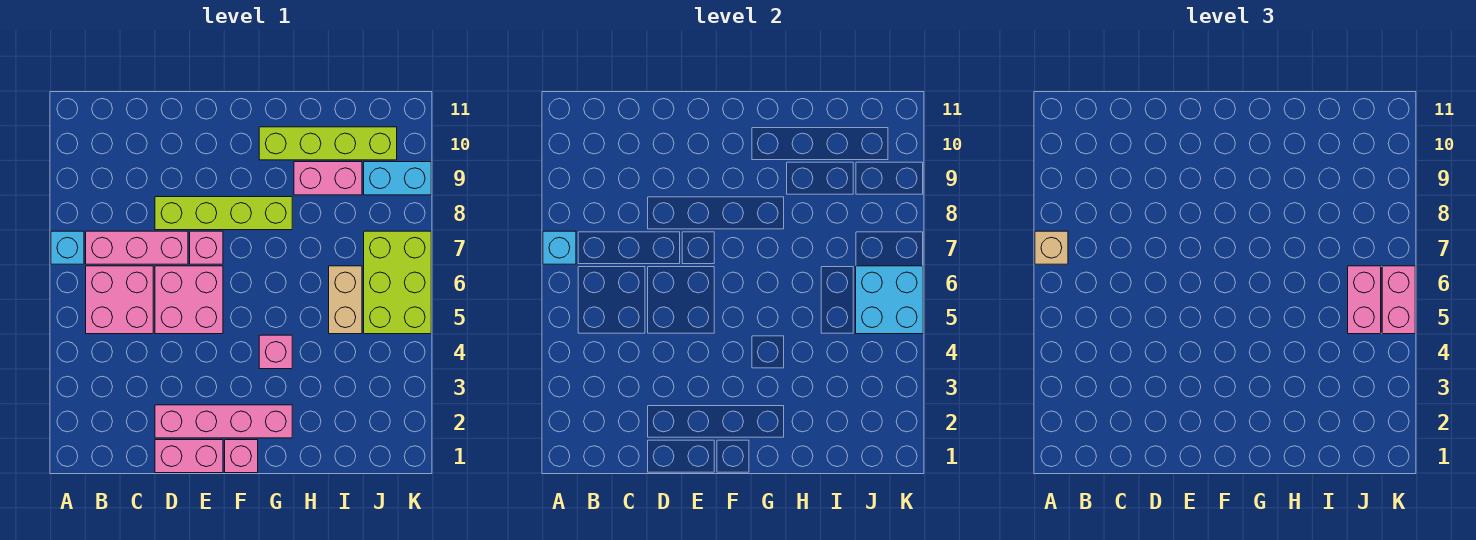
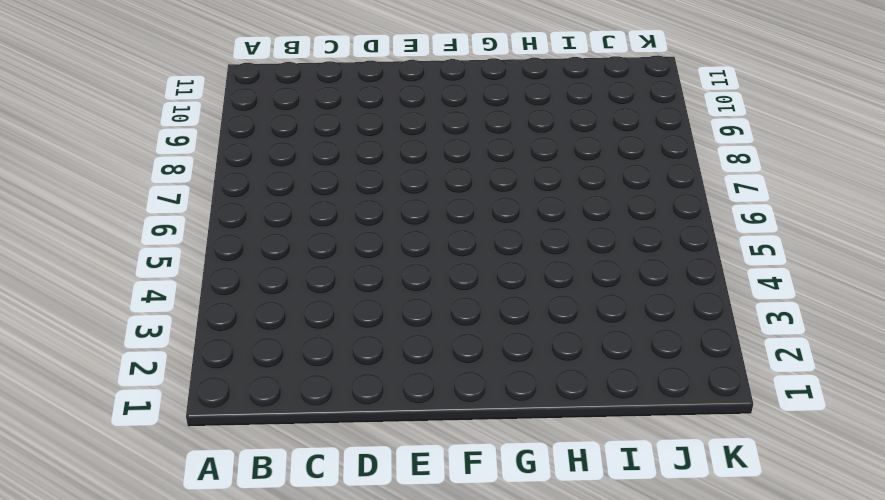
none -> cyan 1x1 brick [51,231,84,264]
none -> pink 2x2 brick [86,266,153,334]
none -> pink 1x3 brick [86,231,188,264]

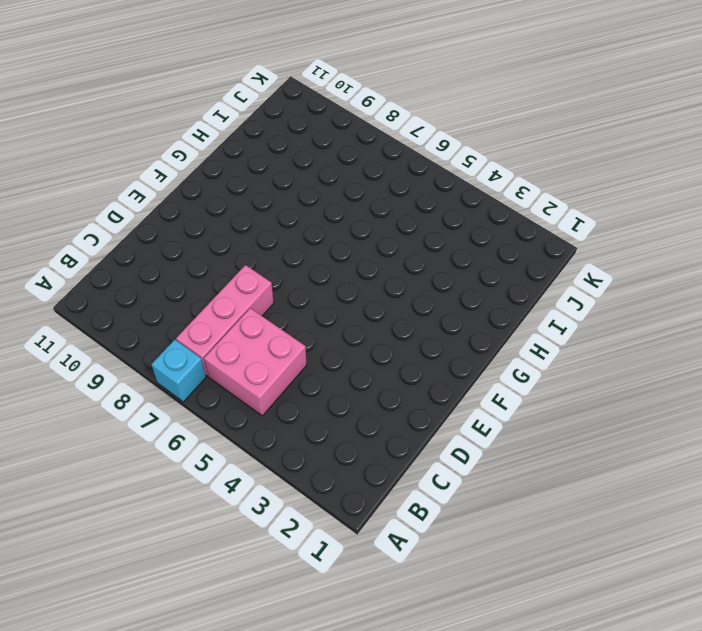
none -> pink 1x2 brick [155,440,223,473]
none -> pink 1x4 brick [155,405,292,438]
none -> pink 2x2 brick [155,266,223,334]

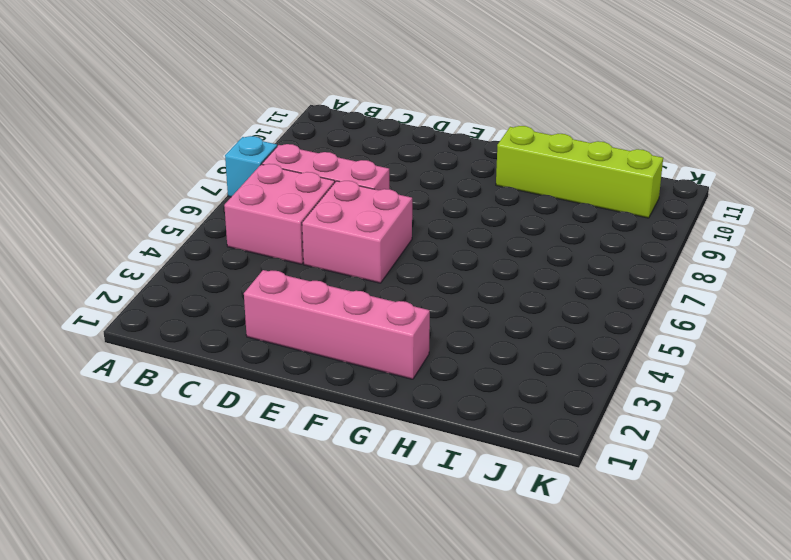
none -> pink 1x2 brick [155,440,223,473]
none -> lime 1x4 brick [155,197,292,230]
none -> pink 1x1 brick [190,231,223,264]

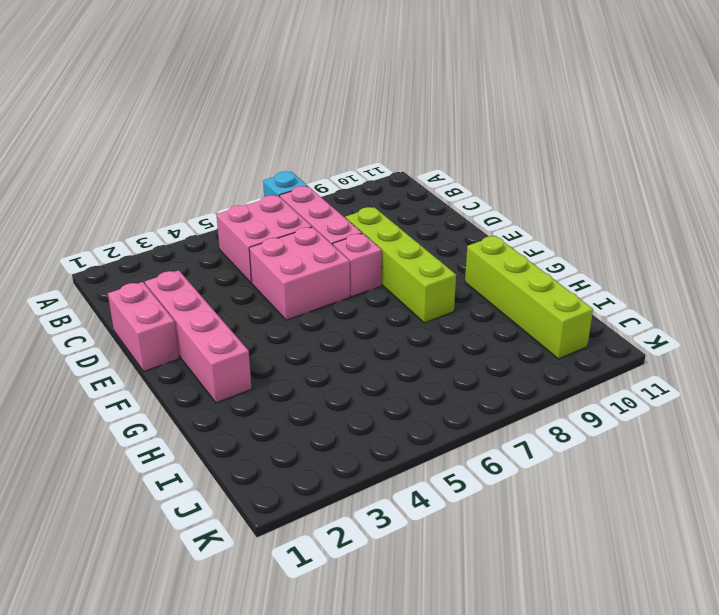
none -> pink 1x1 brick [225,440,258,473]
none -> pink 1x1 brick [259,335,292,369]
none -> pink 1x2 brick [294,162,362,195]

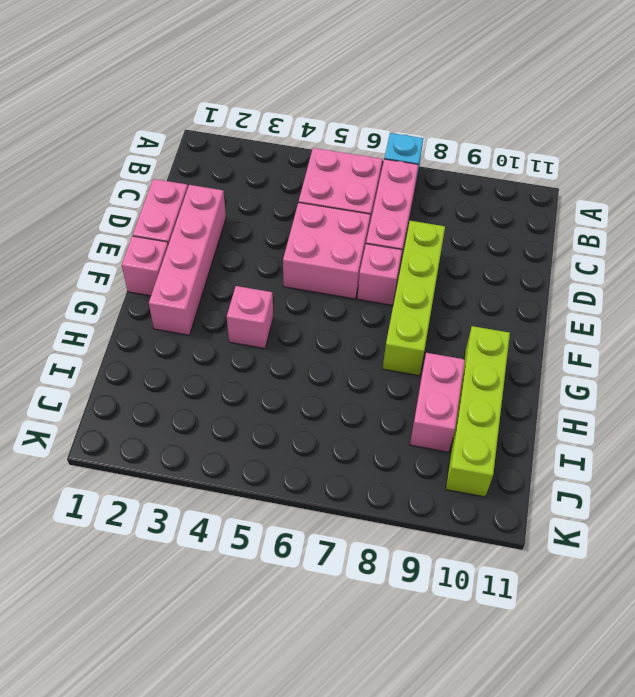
none -> tan 1x2 brick [329,266,362,334]
none -> lime 2x3 brick [364,231,431,334]
none -> cyan 1x2 brick [364,162,431,195]

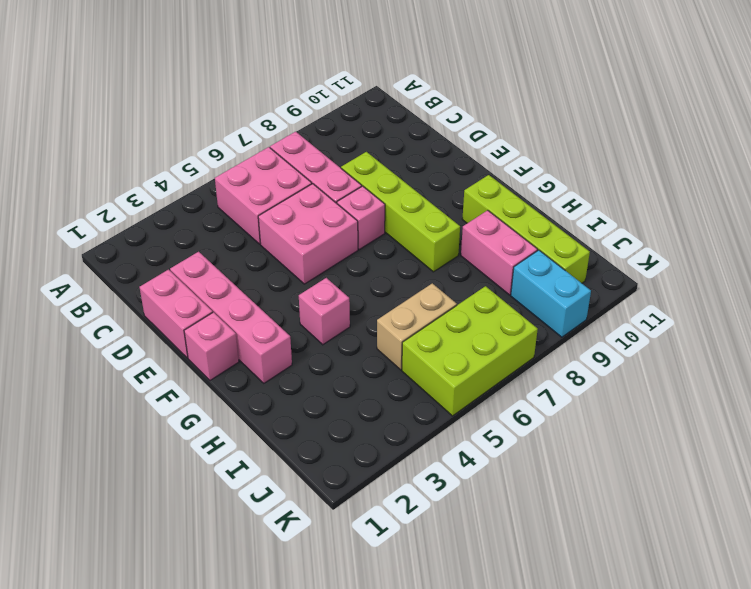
none -> cyan 1x1 brick [51,231,84,264]
none -> cyan 1x1 brick [543,231,576,264]
none -> cyan 2x2 brick [856,266,923,334]

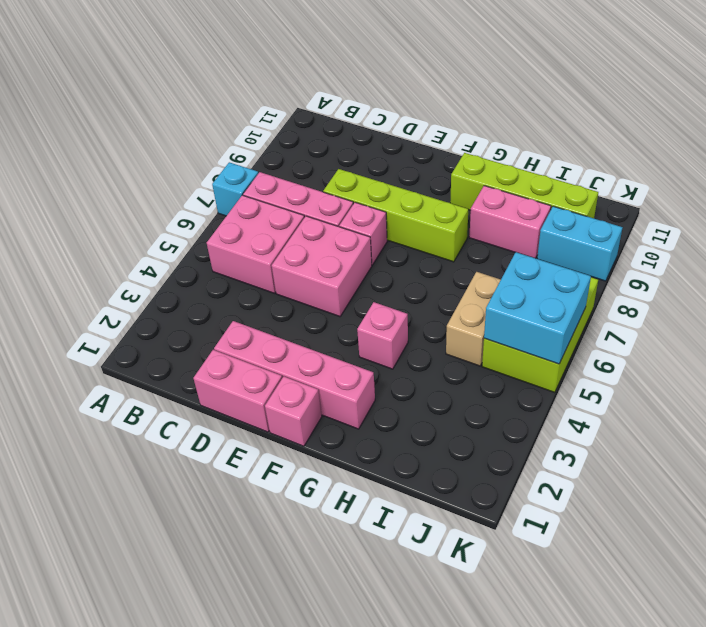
none -> cyan 1x1 brick [543,231,576,264]
none -> tan 1x1 brick [1035,231,1068,264]
none -> pink 1x2 brick [1348,266,1381,334]

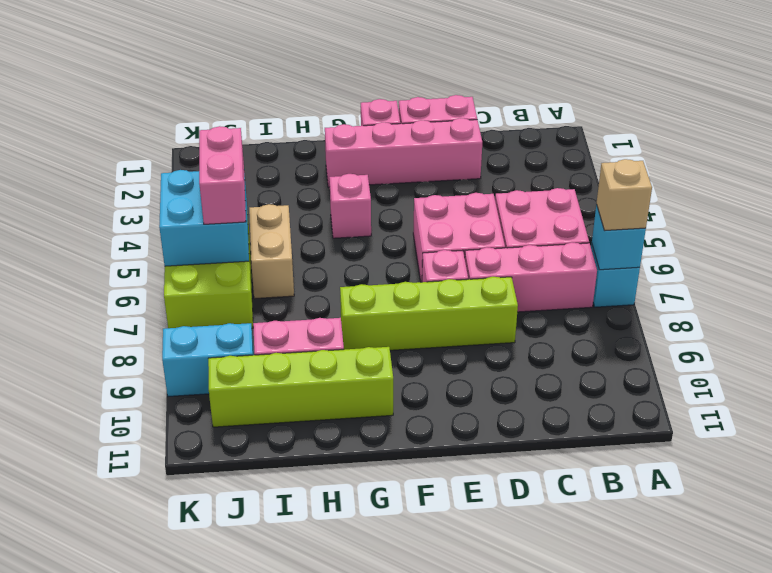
none -> pink 1x2 brick [1382,266,1415,334]

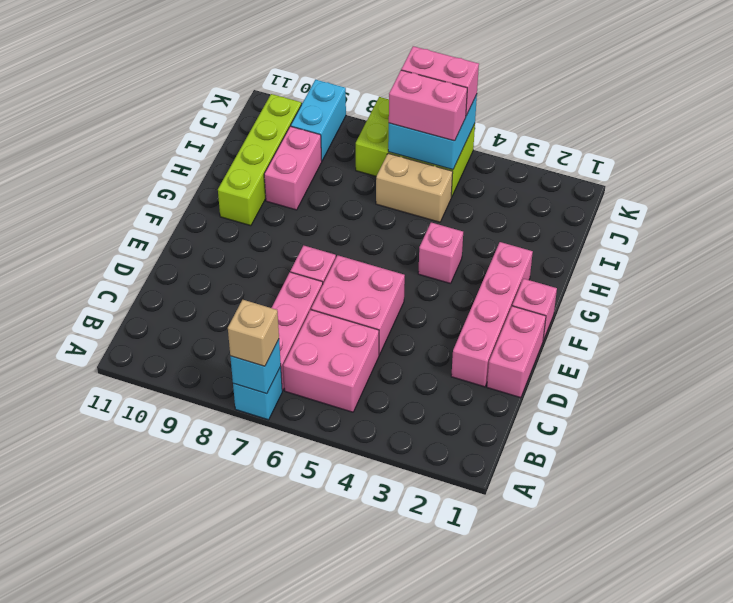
none -> lime 1x4 brick [155,197,292,230]

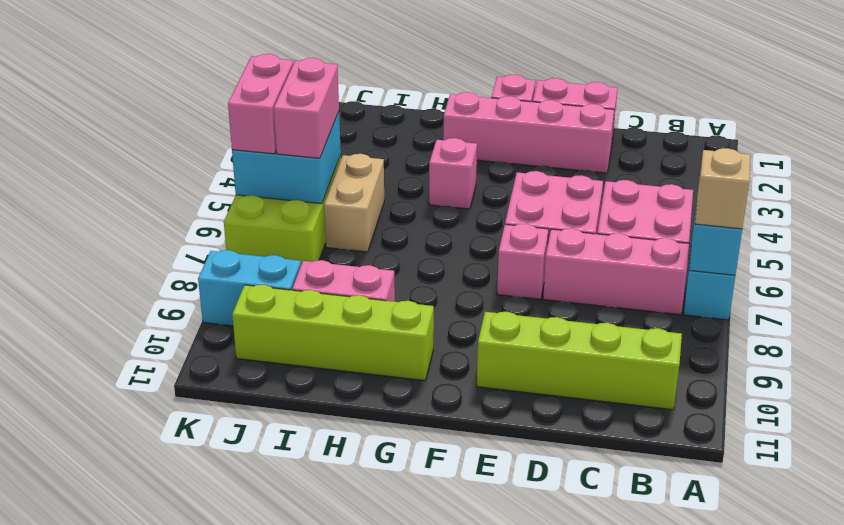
lime 1x4 brick [477,312,682,410] -> lime 1x4 brick moved to [155,197,292,230]

